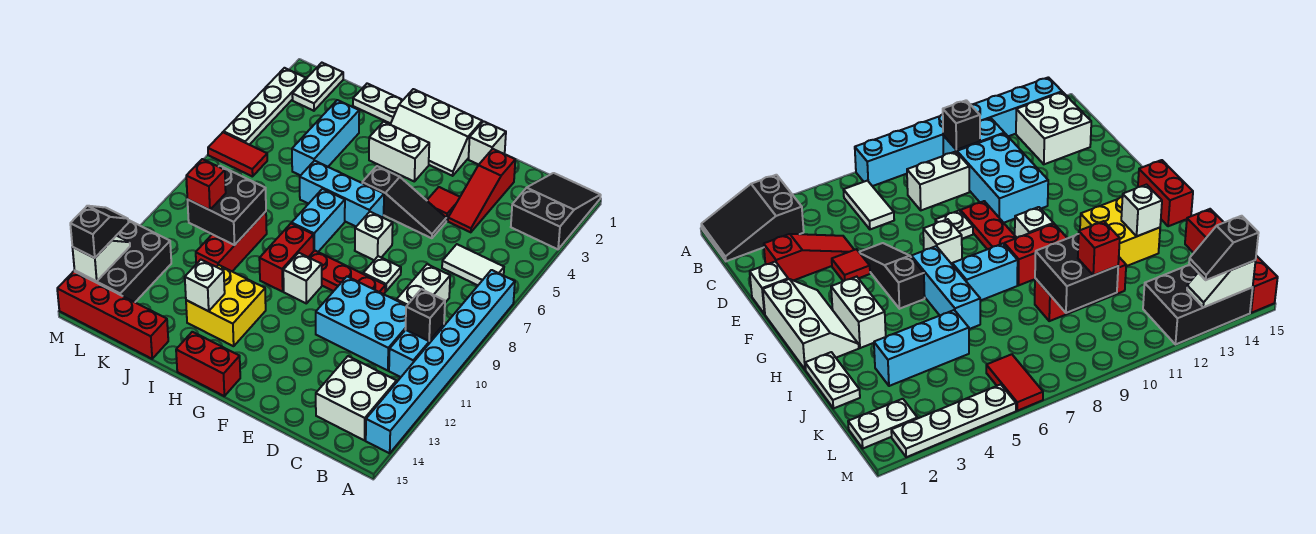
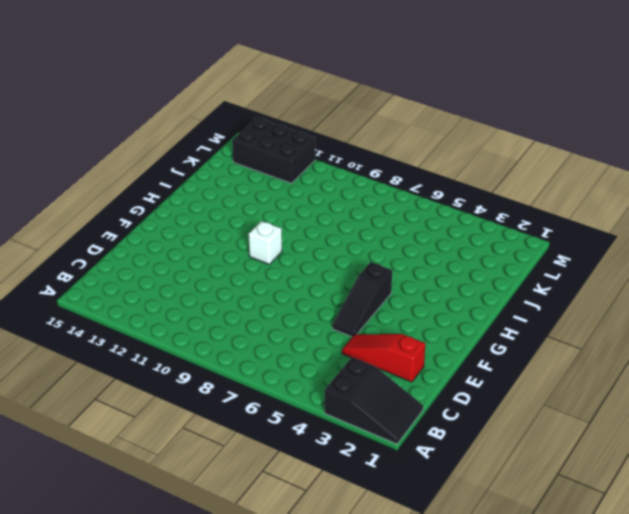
none -> cyan 1x8 brick [366,270,515,453]
none -> white 1x2 tile [442,244,504,285]
none -> cyan 1x2 brick [389,324,444,377]
none -> white 2x2 brick [316,356,397,440]

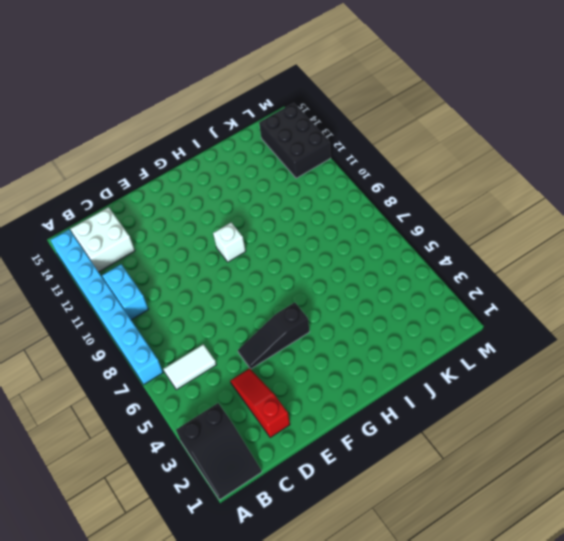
none -> white 1x2 brick [396,264,450,305]
none -> cyan 2x3 brick [316,277,407,371]
none -> white 1x1 brick [468,121,506,165]
none -> red 1x1 tile [427,187,460,221]

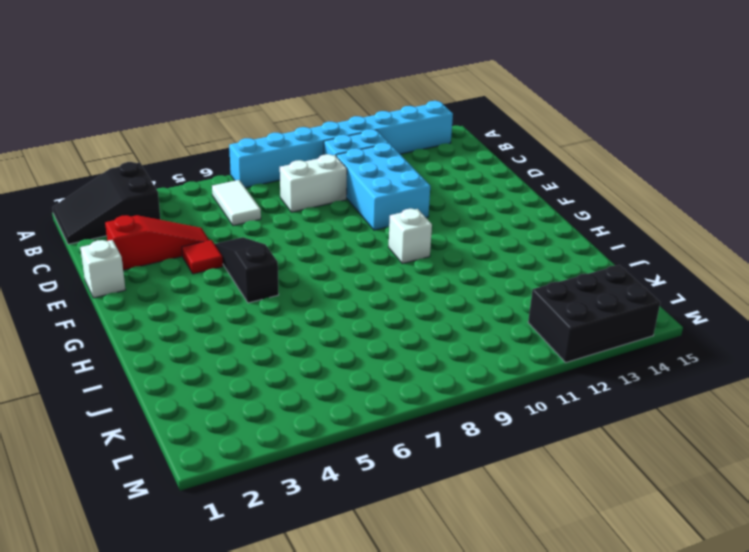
none -> white 2x2 brick [316,356,397,440]
none -> white 1x1 plate [363,256,401,291]
none -> red 1x3 plate [309,251,385,294]
none -> white 2x3 slope [390,89,482,176]

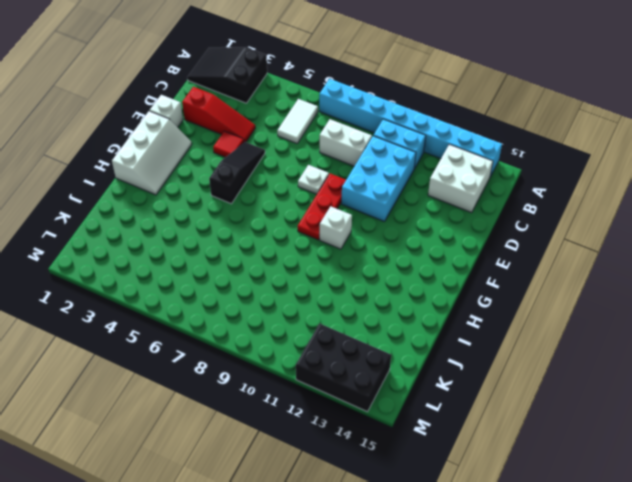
none -> white 1x1 brick [355,212,393,260]
none -> white 1x2 brick [369,122,429,181]
none -> cyan 1x3 brick [300,161,384,226]
none -> red 1x2 brick [176,332,240,396]

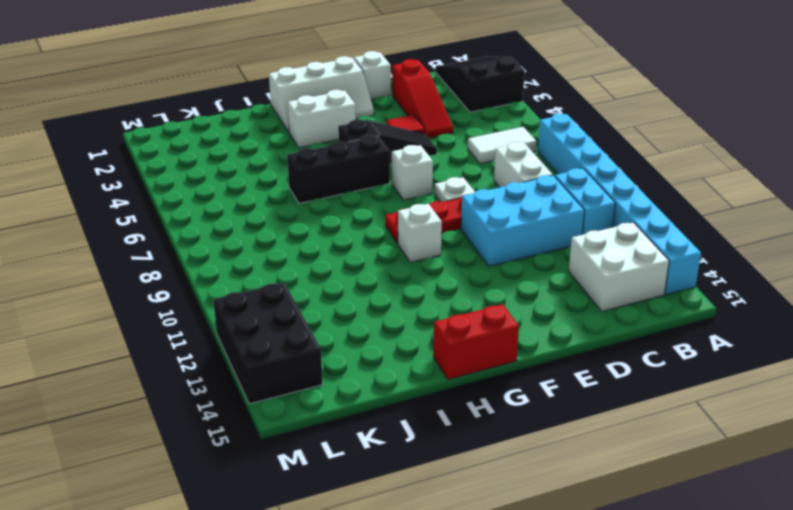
black 1x3 brick [287,135,390,203] -> cyan 1x3 brick [300,161,384,226]
none -> cyan 1x2 brick [292,189,345,252]
none -> red 1x2 brick [259,223,314,292]
none -> yellow 2x2 brick [186,265,266,346]
none -> white 1x2 plate [353,84,403,124]

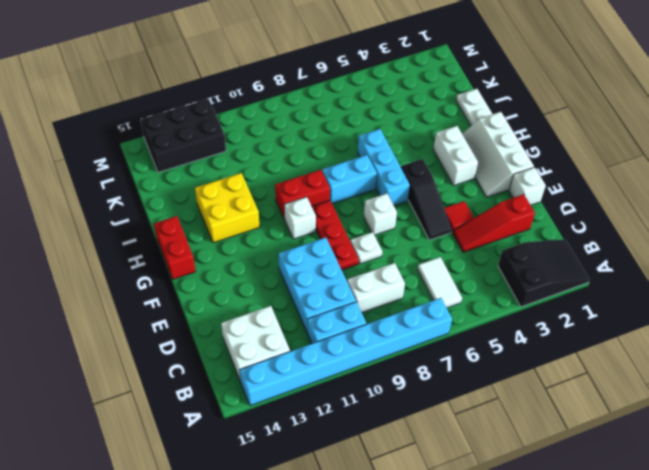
none -> cyan 1x3 brick [292,100,359,176]
none -> red 1x3 brick [196,212,267,271]
none -> red 1x4 brick [57,271,168,359]
none -> white 1x2 plate [292,63,343,111]

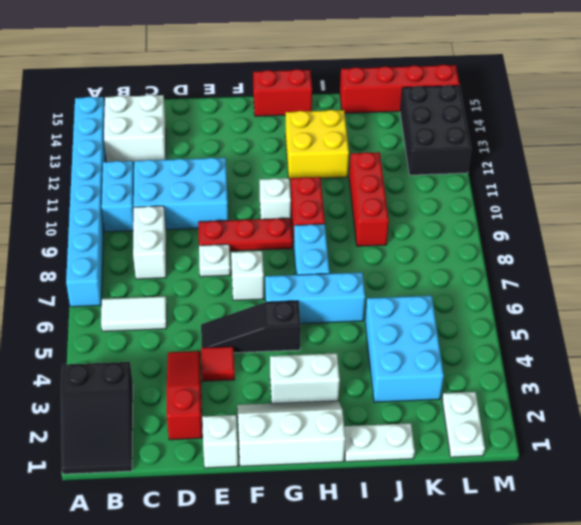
cyan 2x3 brick [365,296,444,402] -> cyan 1x3 brick [292,100,359,176]
none -> red 1x2 tile [208,132,267,177]
none -> white 1x4 plate [224,68,306,145]
none -> black 1x1 brick [405,289,445,341]
none -> white 1x1 brick [185,260,225,311]

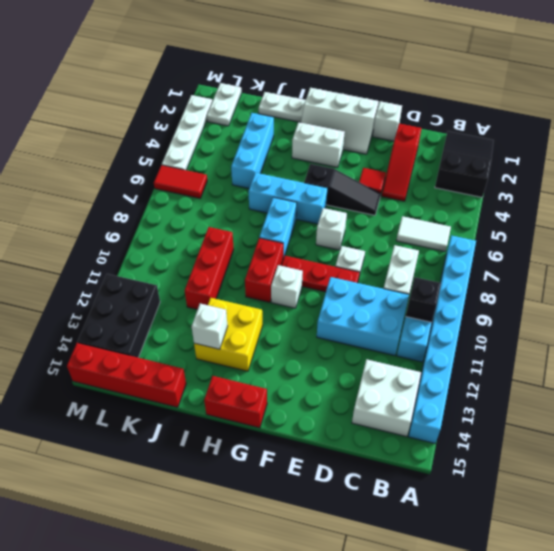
none -> black 2x2 brick [188,166,266,245]
none -> white 1x2 slope [72,236,130,281]
none -> red 1x1 brick [186,159,226,210]
none -> black 1x2 slope [70,206,128,258]

